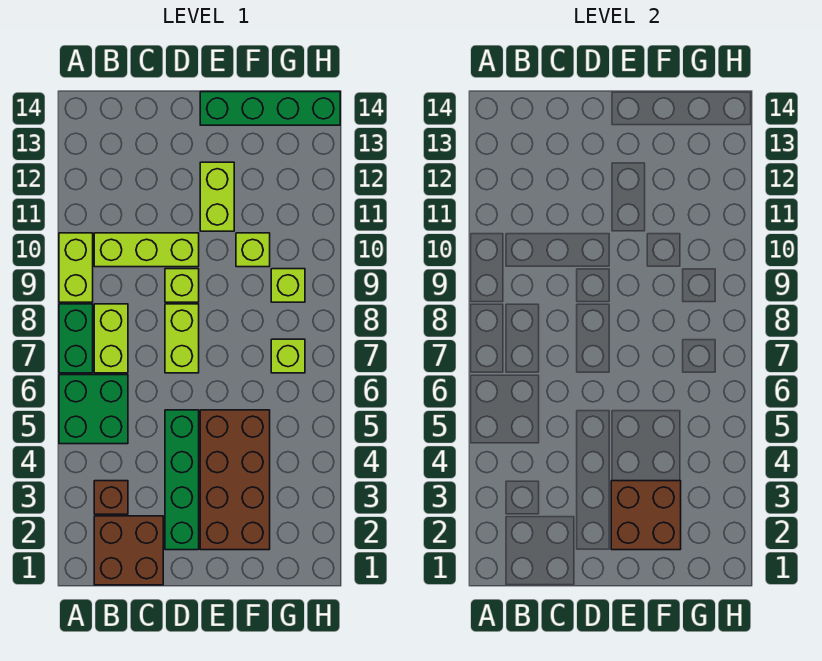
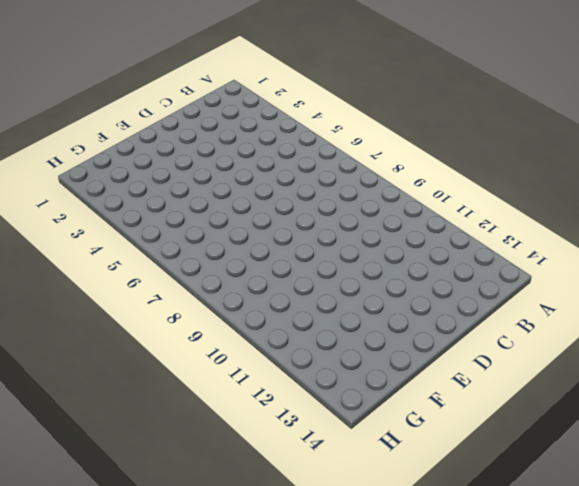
none -> green 2x2 brick [59,375,128,444]
none -> green 1x2 brick [59,304,93,373]
none -> lime 1x2 brick [59,233,93,302]

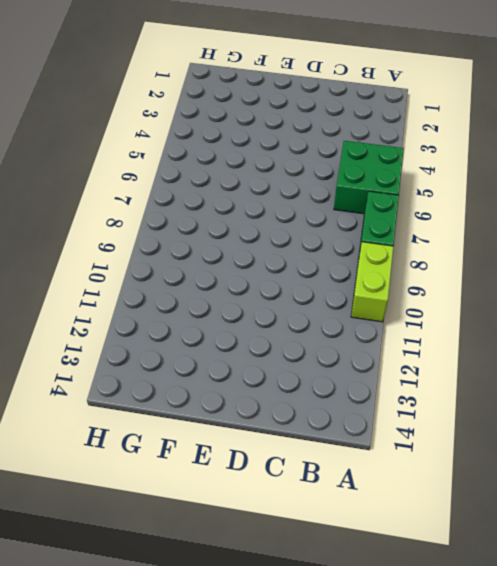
none -> brown 2x2 brick [94,516,163,585]
none -> brown 1x1 brick [94,481,128,514]
none -> lime 1x2 brick [94,304,128,373]

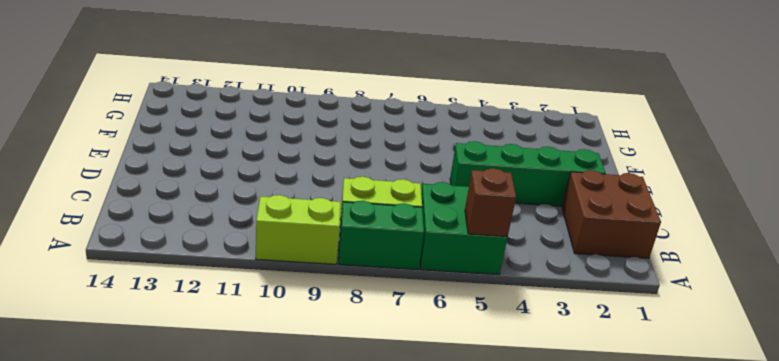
brown 1x1 brick [465,168,516,237] -> brown 1x1 brick moved to [94,481,128,514]
none -> lime 1x3 brick [94,233,199,267]
none -> lime 1x2 brick [165,304,199,373]
none -> lime 1x1 brick [165,269,199,302]

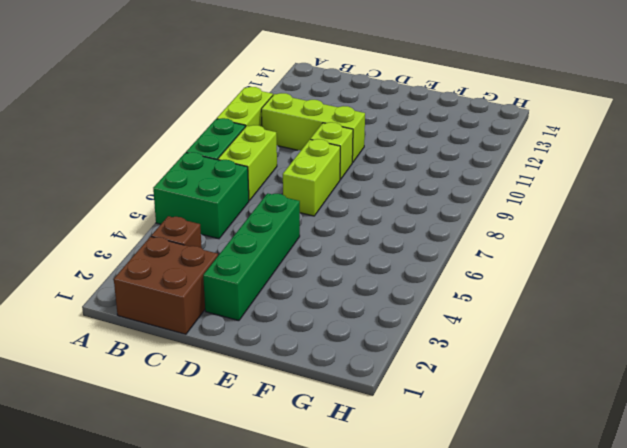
none -> brown 2x4 brick [200,410,270,550]
none -> lime 1x2 brick [200,162,234,231]
none -> green 1x4 brick [200,92,340,125]

